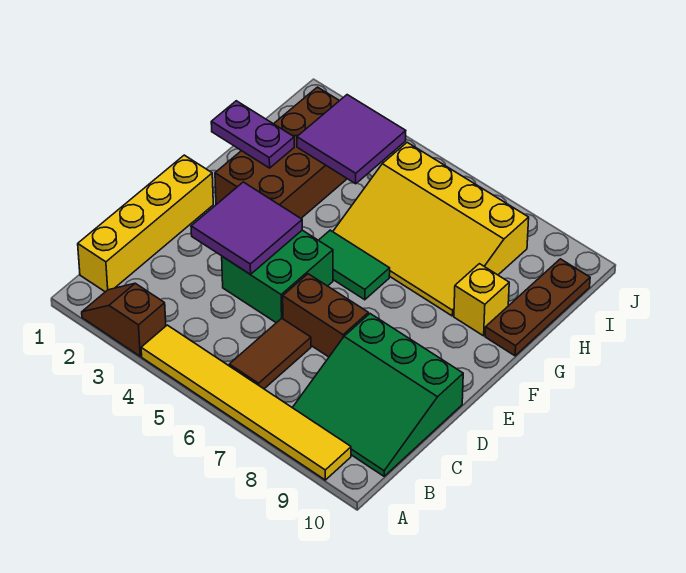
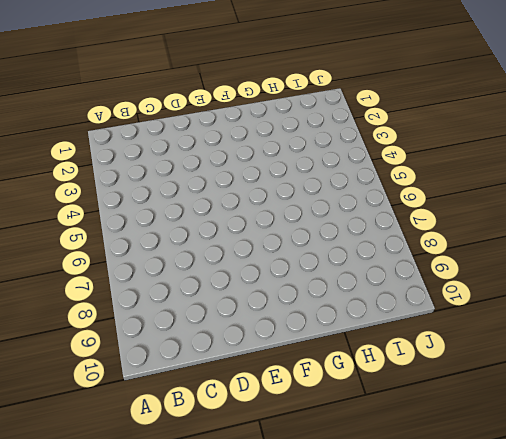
none -> brown 1x2 slope [82,283,166,356]
none -> yellow 1x6 tile [141,325,351,480]
none -> yellow 1x4 brick [78,155,213,292]

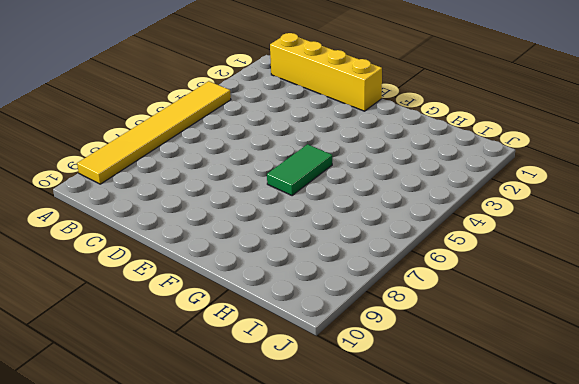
none -> brown 1x2 slope [82,283,166,356]
none -> brown 1x2 tile [229,318,311,389]
none -> green 3x3 slope [293,314,463,476]

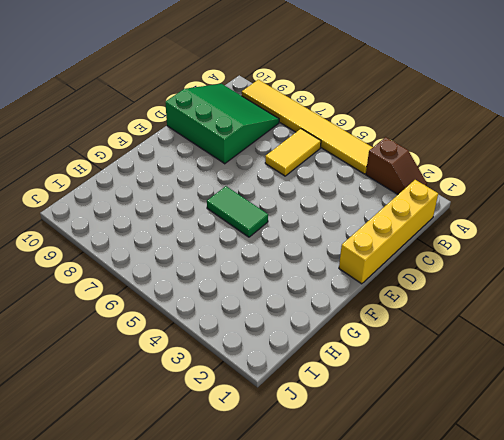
yellow 1x2 tile [265,129,321,176] -> brown 1x2 tile [229,318,311,389]
none -> green 2x2 brick [222,230,333,323]
none -> brown 1x2 brick [283,274,368,357]
none -> brown 2x4 brick [215,87,347,218]

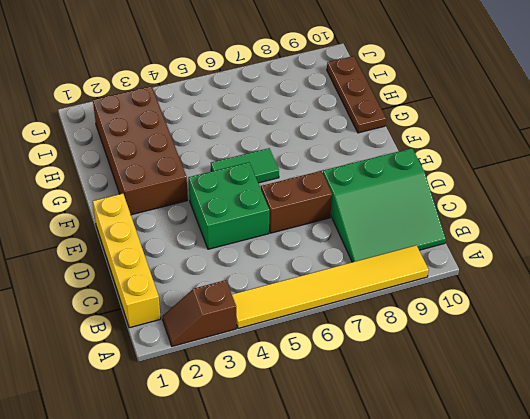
none -> brown 1x2 tile [229,318,311,389]
none -> yellow 3x4 slope [333,142,529,316]
none -> yellow 1x1 brick [454,264,509,336]

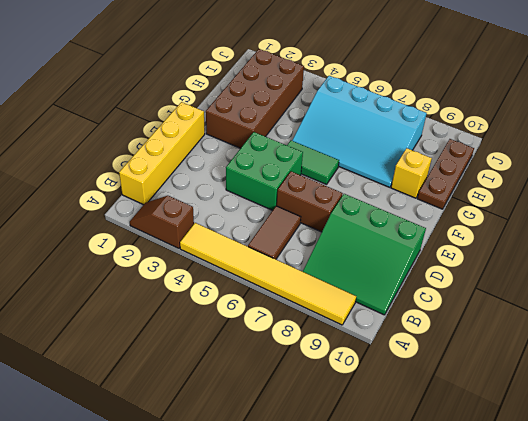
cyan 3x4 slope [292,76,427,187] -> yellow 3x4 slope [333,142,529,316]
none -> purple 2x2 tile [191,182,302,274]
none -> purple 1x2 plate [211,101,294,168]
none -> purple 2x2 tile [297,95,406,184]

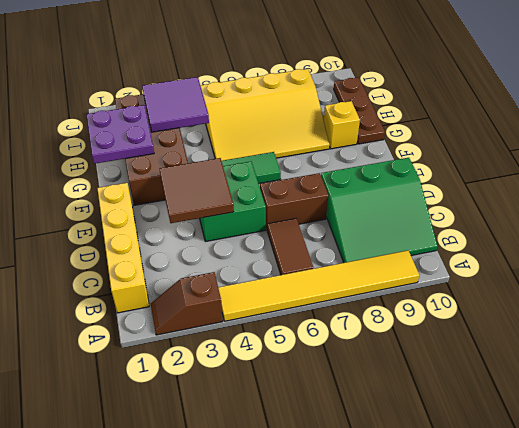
brown 2x2 tile [160,158,234,223] -> purple 2x2 tile [191,182,302,274]
purple 2x2 plate [87,105,154,164] -> purple 1x2 plate [211,101,294,168]

